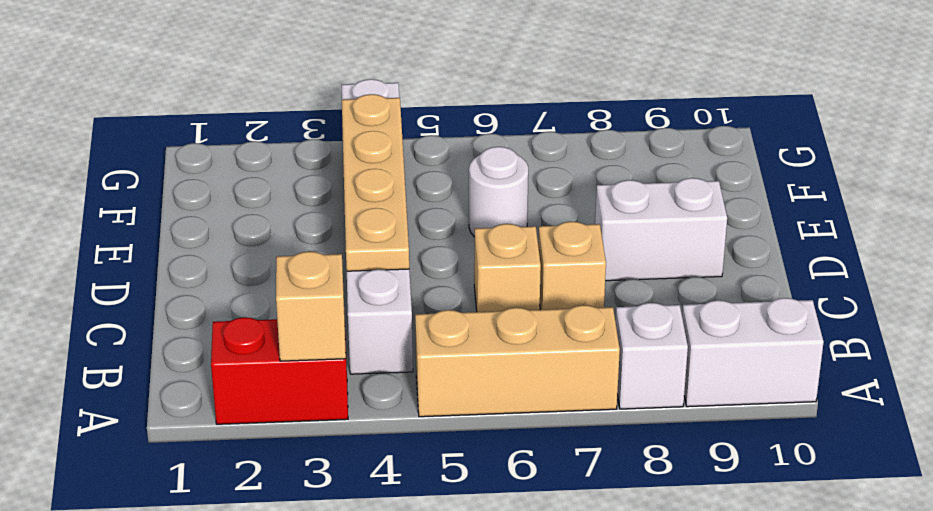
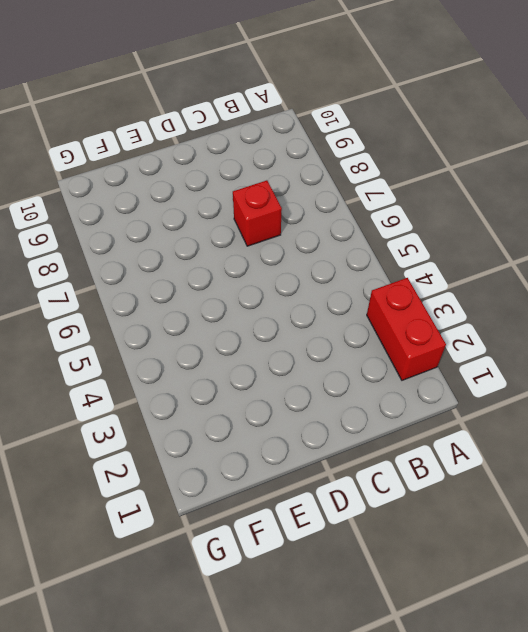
red 1x1 brick [233,180,282,246] -> tan 1x1 brick [538,222,606,310]
none -> tan 1x3 brick [415,305,620,417]
none -> white 1x1 brick [616,303,688,409]

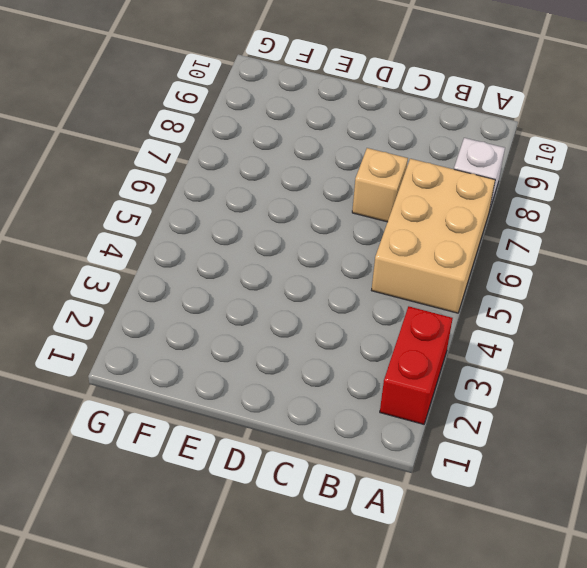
tan 2x3 brick [371,159,495,313] -> tan 1x3 brick [415,305,620,417]
none -> white 1x2 brick [682,298,824,407]
none -> white 1x6 brick [342,79,413,374]

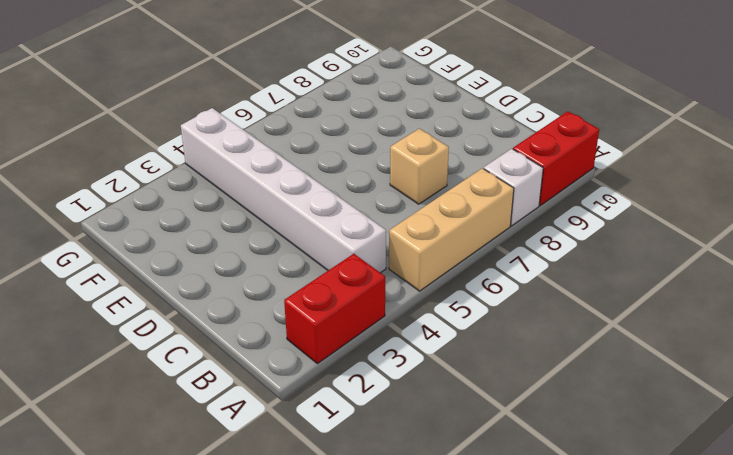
red 1x2 brick [513,111,599,205] -> white 1x2 brick [682,298,824,407]
none -> tan 1x1 brick [474,224,541,312]
none -> white 1x2 brick [595,178,727,281]

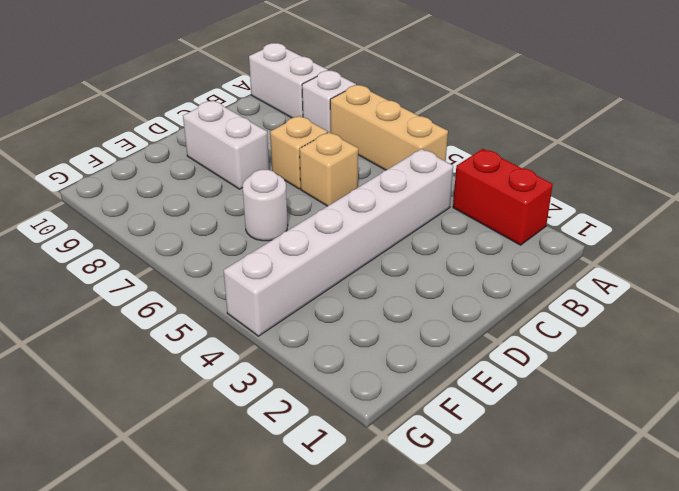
none -> tan 1x1 brick [276,251,346,361]
none -> tan 1x4 plate [342,94,409,271]

